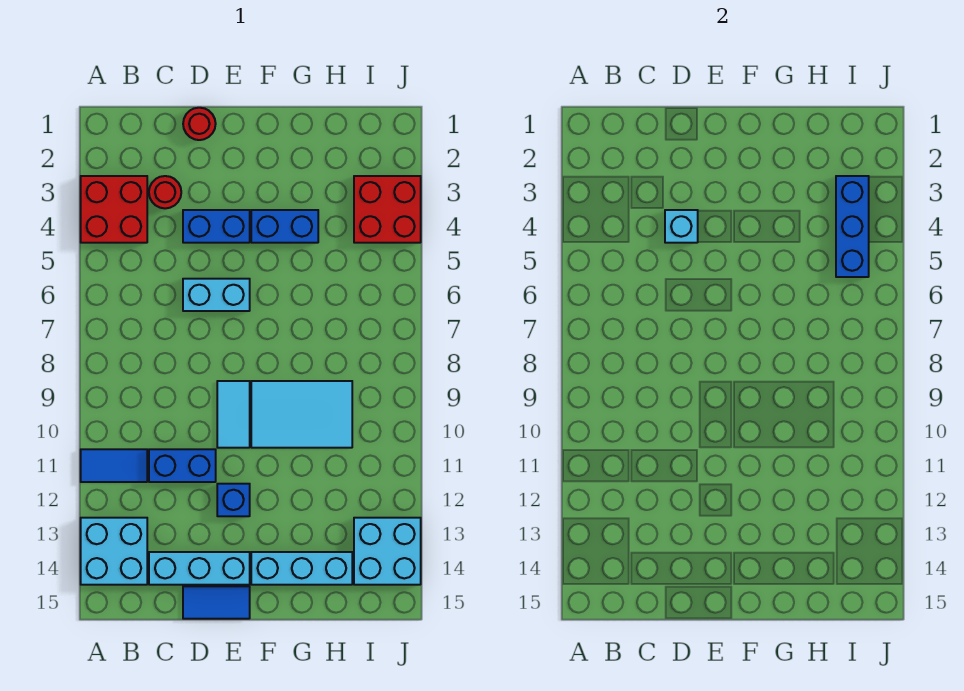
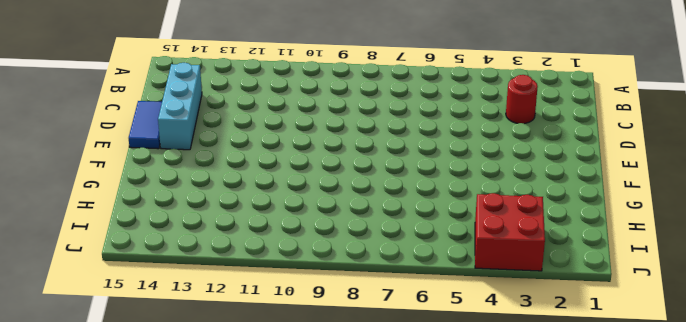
none -> red 2x2 brick [81,176,147,243]
none -> blue 1x2 tile [81,449,147,482]
none -> cyan 2x2 brick [81,518,147,585]

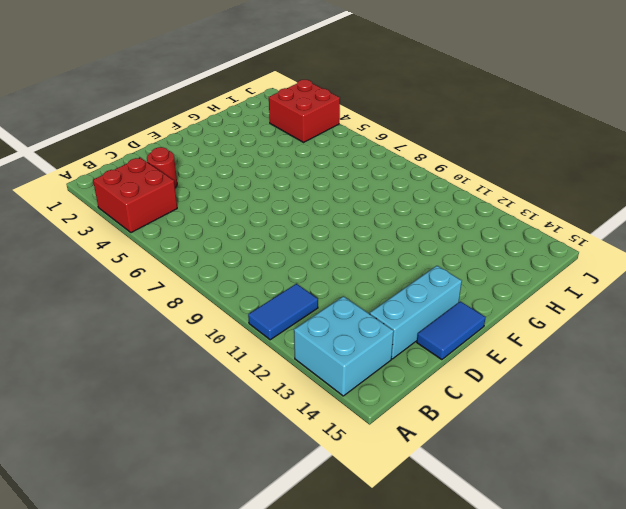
none -> blue 1x2 brick [149,449,216,482]
none -> red 1x1 round brick [183,108,216,140]
none -> blue 1x2 brick [183,210,250,243]

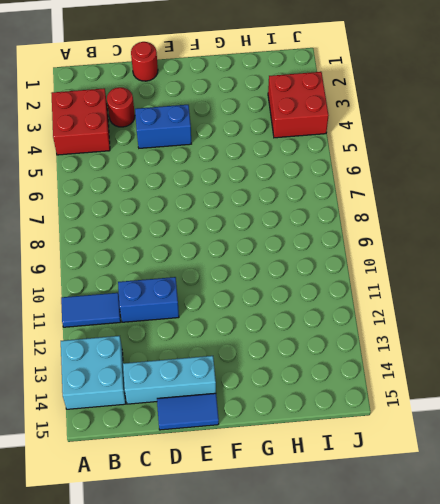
none -> cyan 1x2 brick [183,279,250,311]
none -> cyan 1x2 tile [217,381,250,448]
none -> blue 1x1 brick [217,484,250,516]

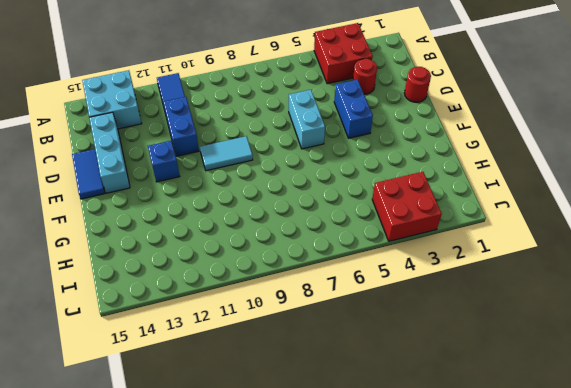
none -> blue 1x2 brick [251,210,318,243]
none -> cyan 2x3 tile [251,381,352,448]
none -> cyan 1x3 brick [251,552,352,585]

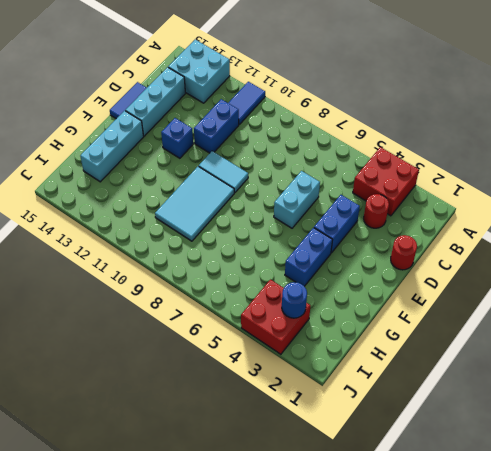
blue 1x1 round brick [282,282,307,318] -> blue 1x3 brick [836,176,869,277]
none -> cyan 2x2 brick [354,518,421,585]
none -> cyan 1x1 brick [665,210,698,243]

